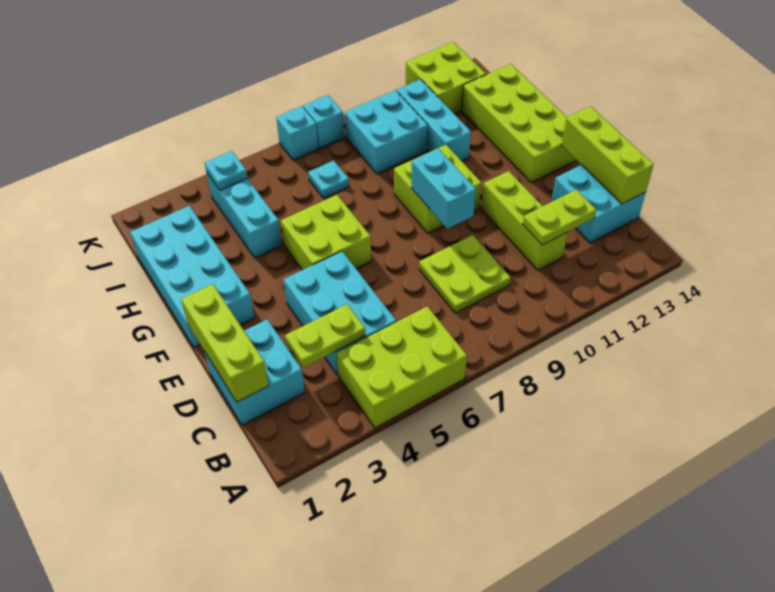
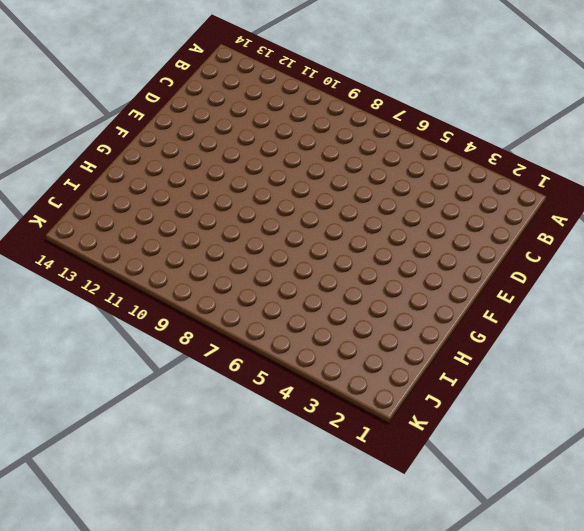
none -> lime 2x3 brick [336,306,467,428]
none -> cyan 2x2 brick [204,319,305,425]
none -> cyan 2x3 brick [283,251,396,375]

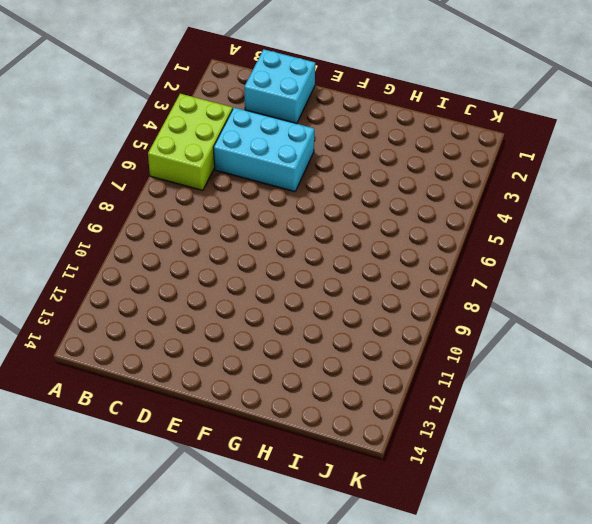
none -> lime 2x2 plate [419,235,510,313]
none -> lime 1x3 brick [481,171,568,270]
none -> cyan 2x2 brick [551,165,646,243]

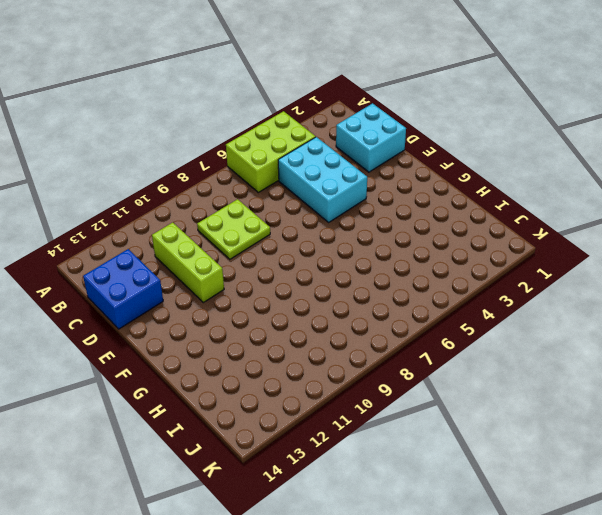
blue 2x2 brick [83,249,163,329] -> cyan 2x2 brick [551,165,646,243]
none -> cyan 2x4 brick [130,206,254,348]
none -> lime 2x2 brick [281,195,371,270]
none -> lime 2x2 brick [394,145,481,233]

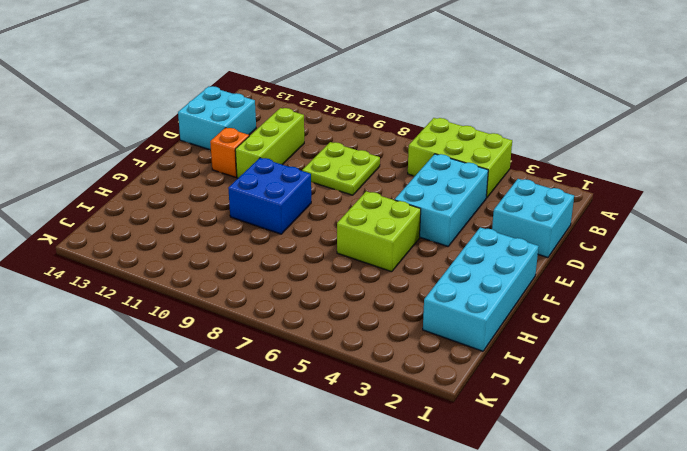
orange 1x1 brick [210,128,249,177] -> none
blue 2x2 brick [228,158,311,234] -> lime 2x2 brick [394,145,481,233]
none -> lime 2x4 brick [462,64,577,183]
none -> cyan 1x3 brick [207,173,282,258]
none -> cyan 1x3 brick [397,79,471,161]

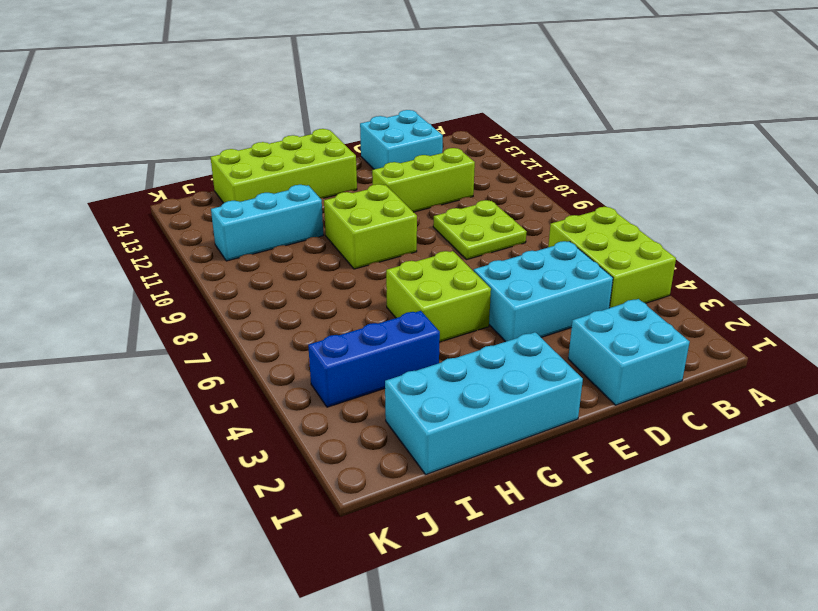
blue 1x3 brick [308,311,440,407] -> cyan 1x3 brick [207,173,282,258]
none -> cyan 1x1 plate [308,161,349,198]
none -> cyan 2x2 brick [345,90,428,174]
none -> lime 2x2 brick [406,42,486,113]

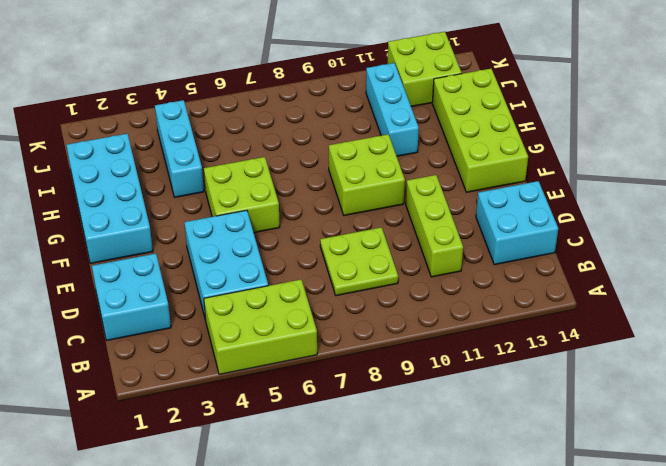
none -> cyan 1x1 plate [308,161,349,198]
none -> cyan 2x2 brick [345,90,428,174]
none -> cyan 1x1 brick [276,106,318,160]

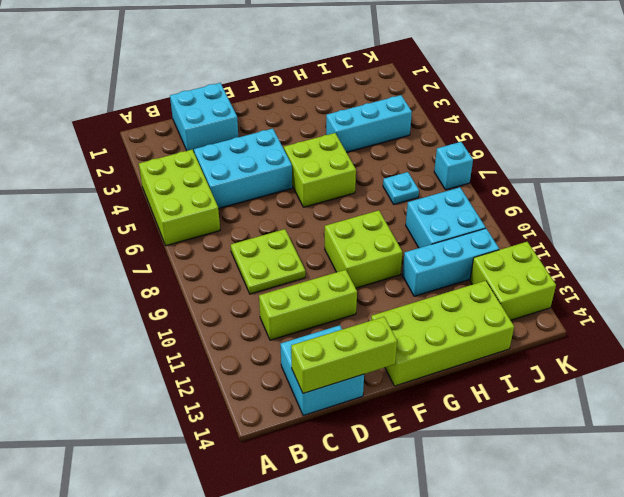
none -> cyan 2x4 brick [130,206,254,348]
none -> cyan 1x1 brick [303,95,344,148]
none -> lime 1x3 brick [181,284,269,402]

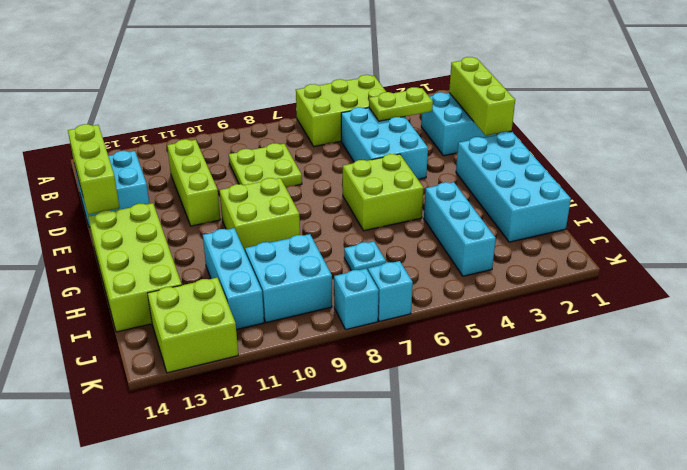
none -> lime 1x2 plate [523,190,596,245]
none -> cyan 1x2 brick [411,148,476,229]
none -> cyan 1x1 plate [205,151,248,190]

